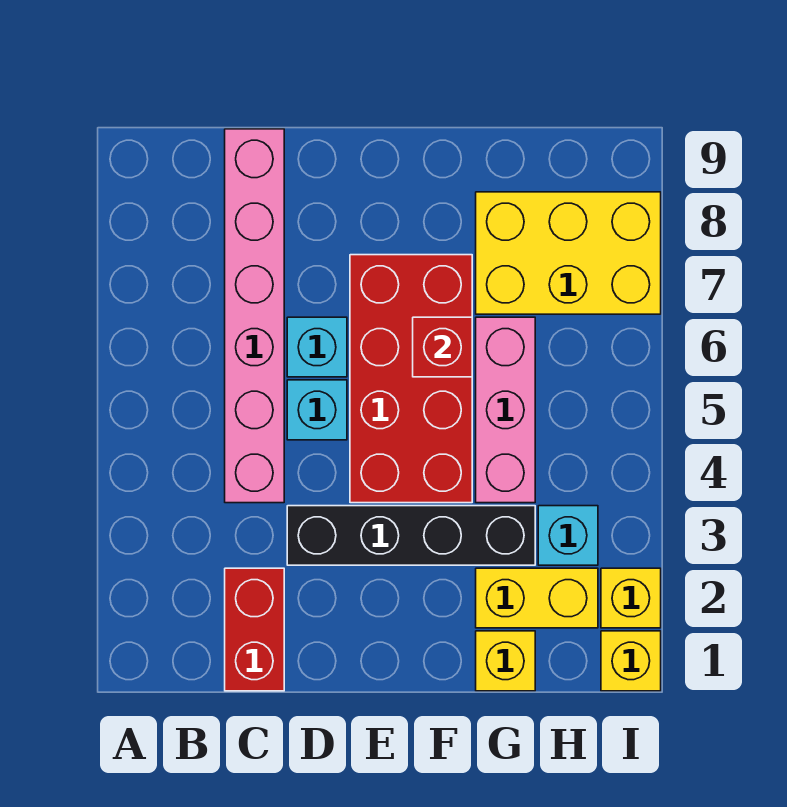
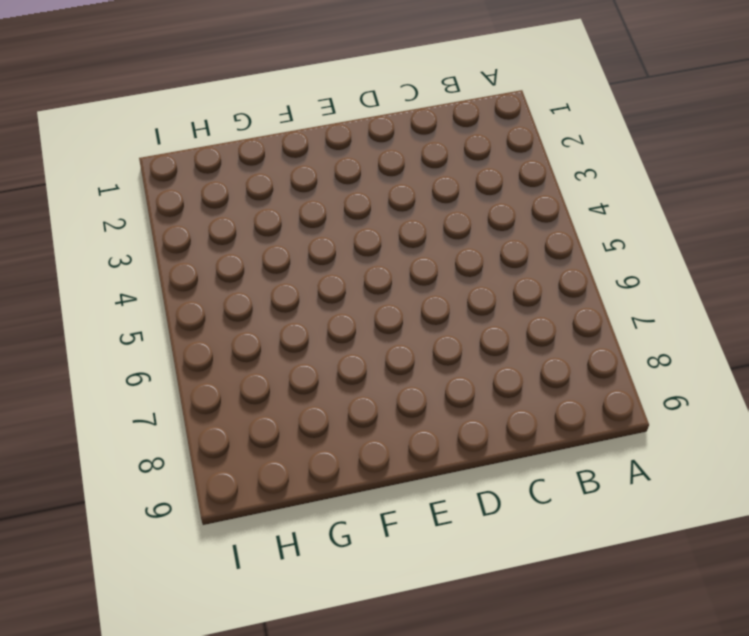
none -> red 1x2 brick [225,568,284,691]
none -> pink 1x6 brick [225,129,284,503]
none -> black 1x4 brick [287,506,535,565]

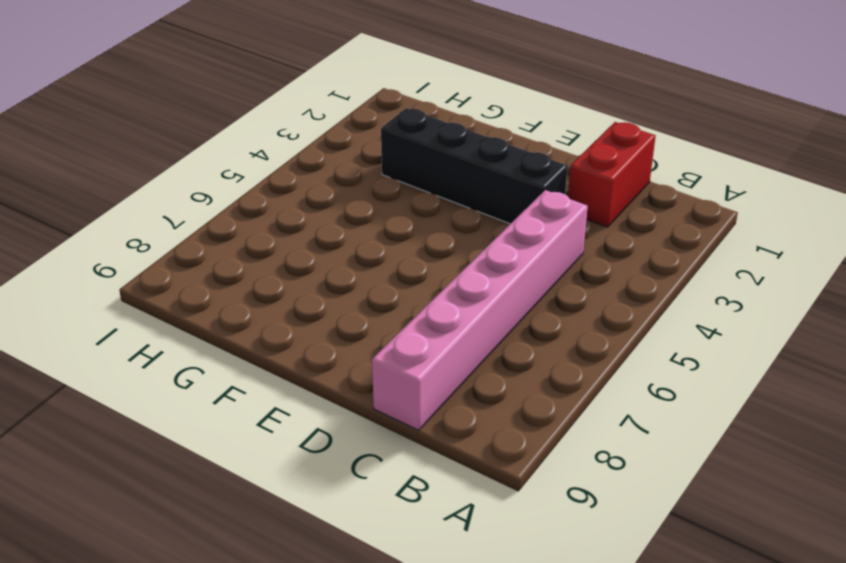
none -> cyan 1x1 brick [287,380,347,440]
none -> cyan 1x1 brick [287,317,347,377]
none -> red 2x4 brick [350,255,472,503]

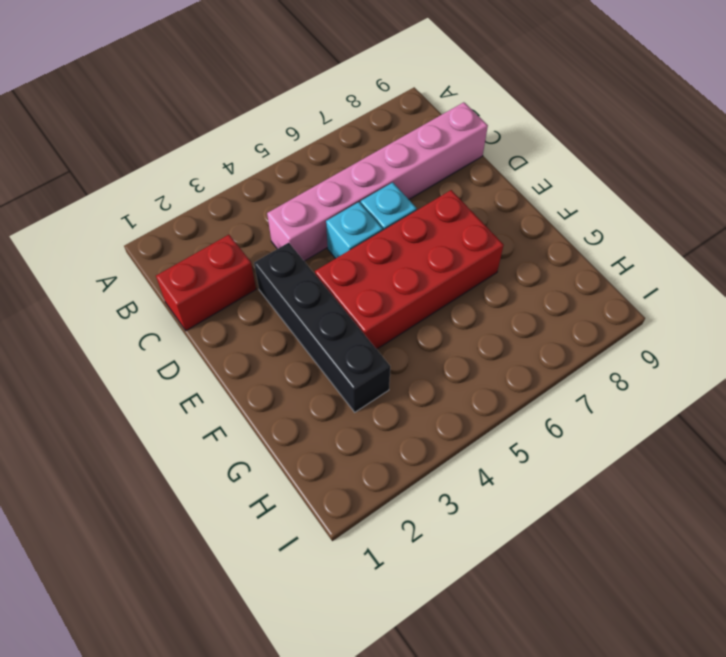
none -> yellow 1x1 brick [476,631,535,691]
none -> yellow 1x2 brick [476,568,598,628]
none -> pink 1x3 brick [476,317,535,503]

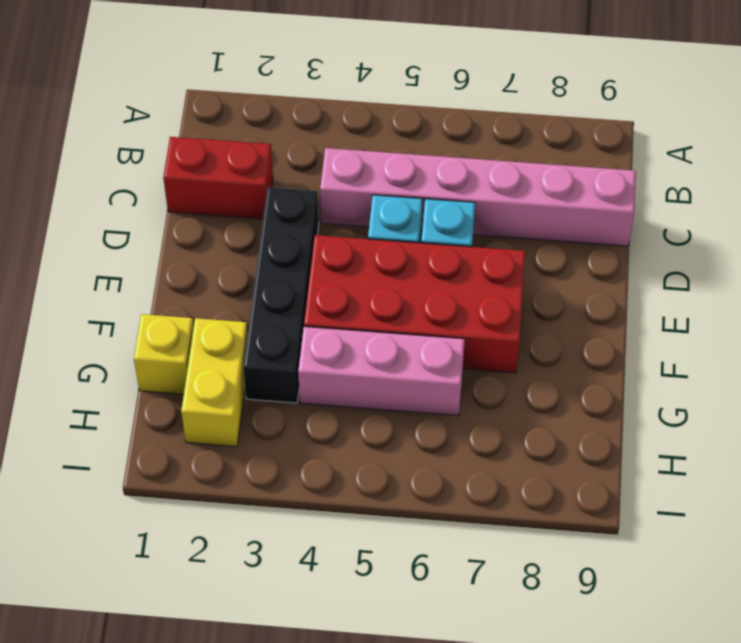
none -> yellow 2x3 brick [476,192,661,314]
none -> cyan 1x1 brick [538,506,598,565]
none -> yellow 1x1 brick [601,631,661,691]

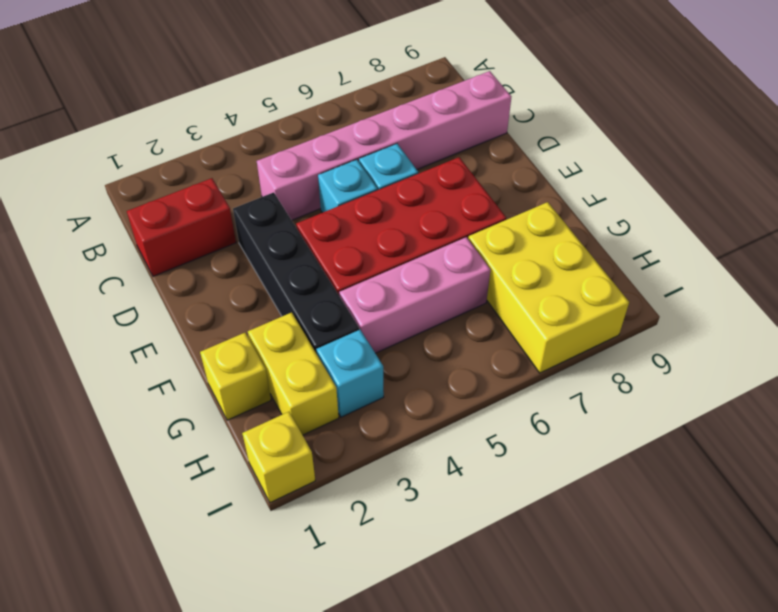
none -> yellow 1x1 brick [601,568,661,628]
none -> red 1x1 brick [413,317,472,377]

